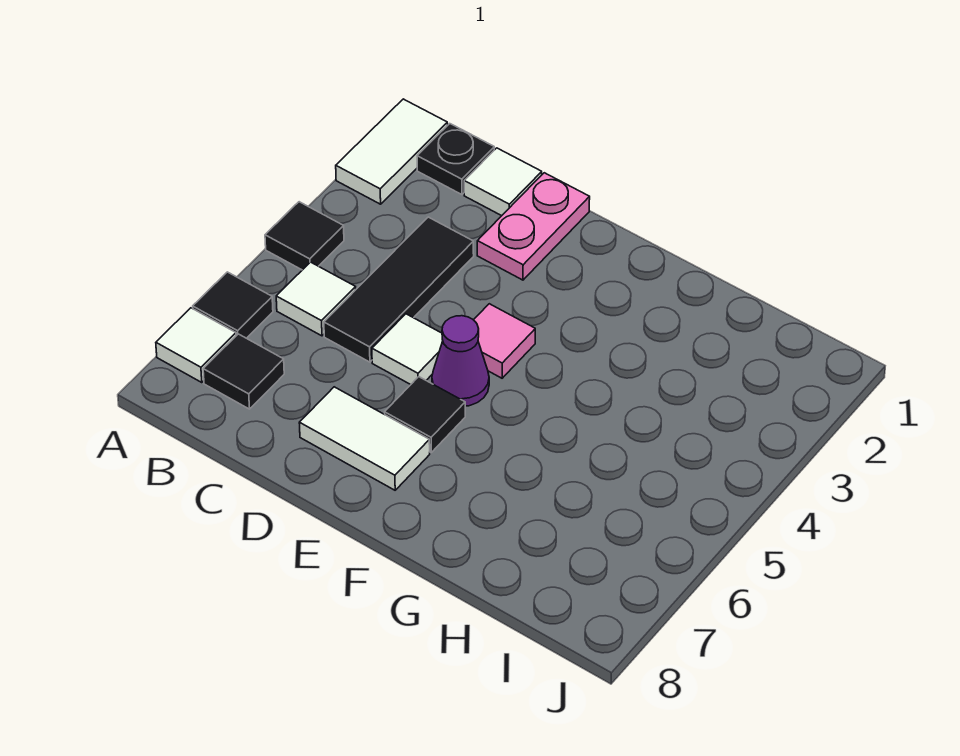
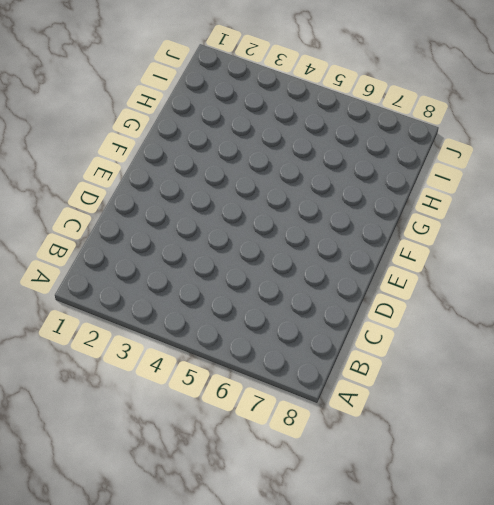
none -> white 1x2 tile [336,99,448,204]
none -> black 1x1 tile [265,202,344,270]
none -> black 1x1 tile [193,272,273,338]

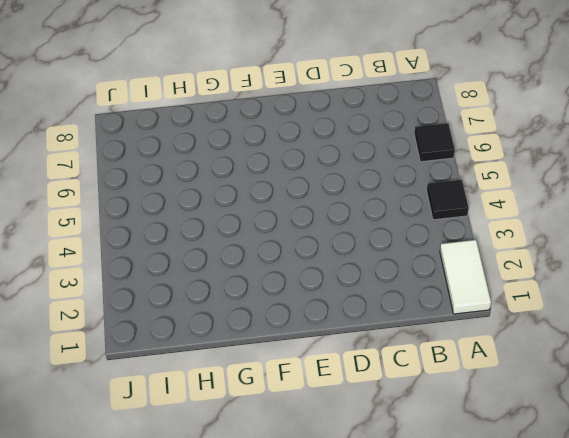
none -> white 1x1 tile [156,308,236,383]
none -> black 1x1 plate [417,124,494,195]
none -> white 1x1 tile [276,262,356,336]

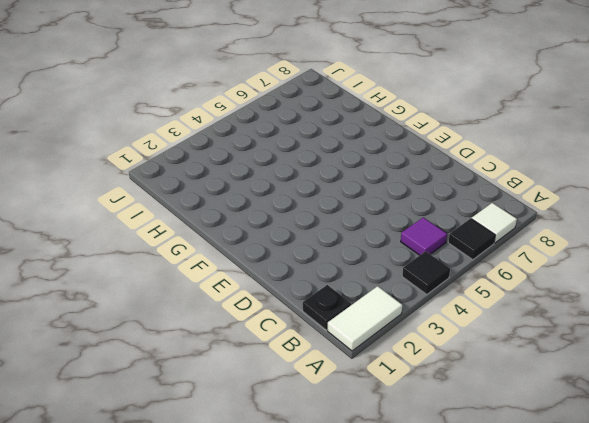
purple 1x1 tile [401,217,447,255] -> white 1x1 tile [276,262,356,336]
none -> black 1x1 tile [203,334,284,409]
none -> white 1x1 tile [464,148,542,216]
none -> black 1x3 tile [324,217,474,362]

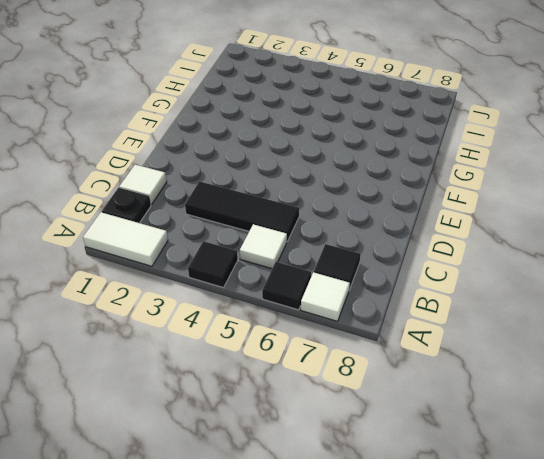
none -> pink 1x2 plate [477,173,590,280]
none -> white 1x1 tile [372,314,443,385]
none -> white 1x2 tile [299,387,430,490]

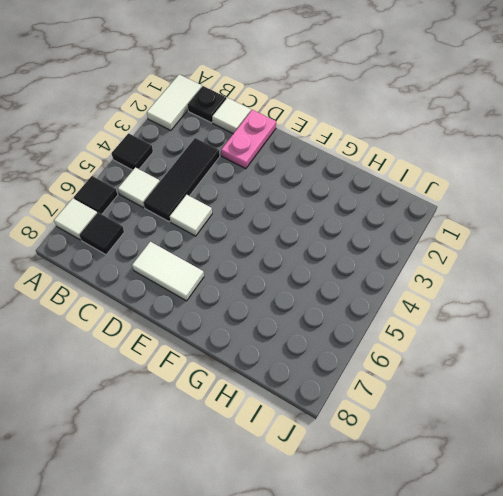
none -> pink 1x1 tile [474,304,535,378]
none -> purple 1x1 cone [432,316,489,406]
none -> black 1x1 tile [385,377,465,452]

